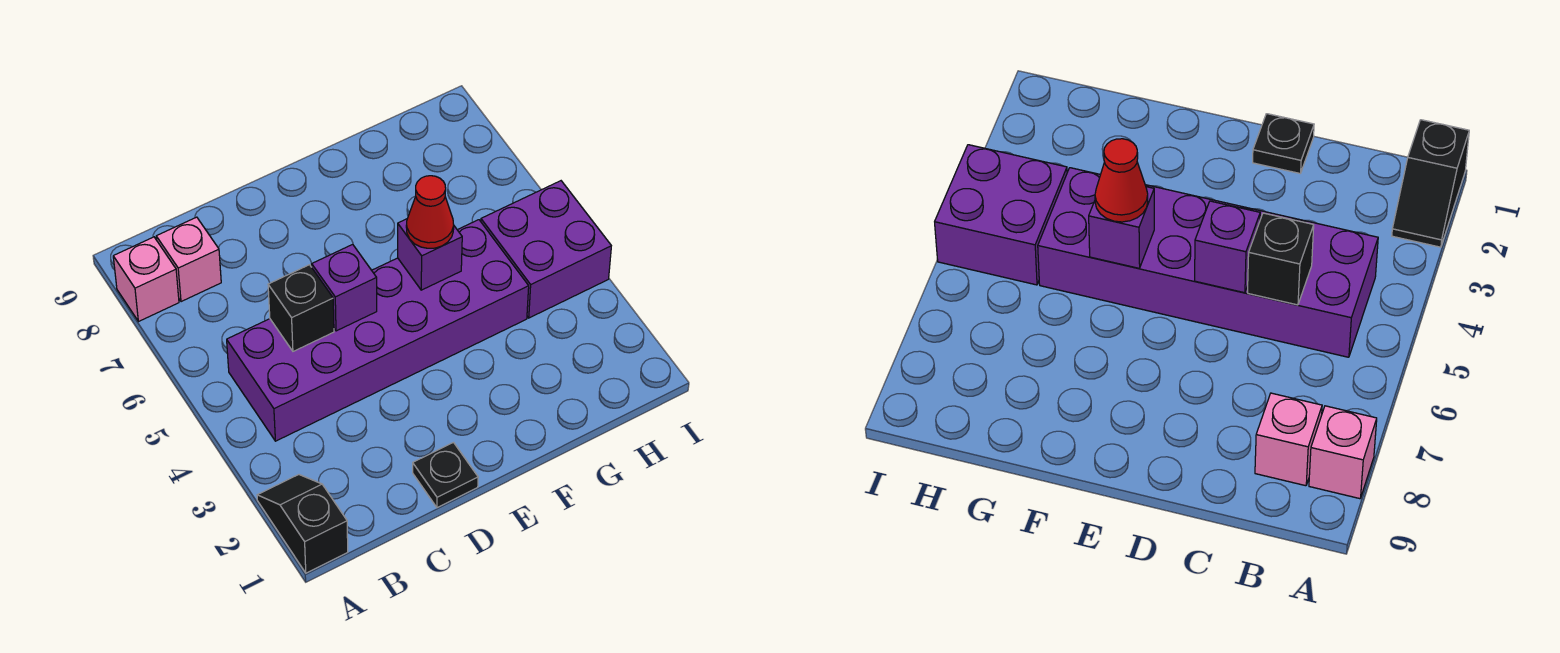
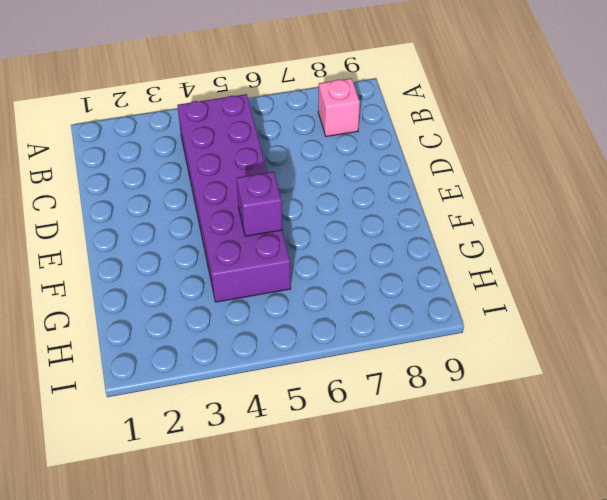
none -> black 1x2 slope [257,475,348,573]
none -> pink 1x1 brick [113,237,179,322]

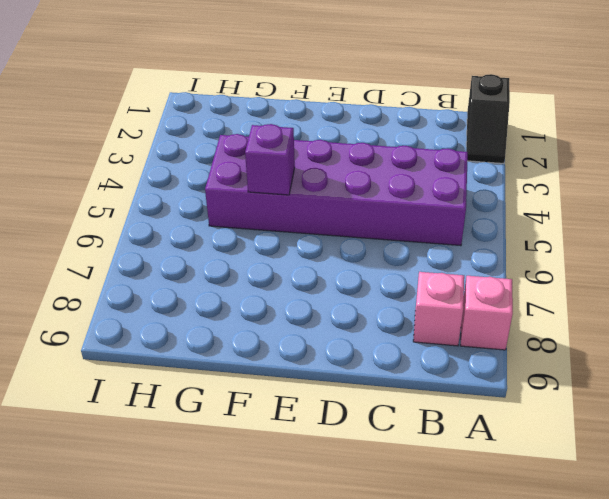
none -> black 1x1 plate [413,443,478,508]
none -> purple 2x2 brick [481,181,611,318]

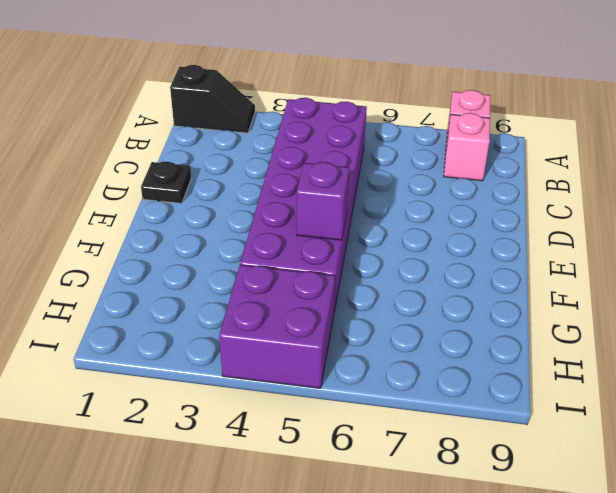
none -> black 1x1 brick [268,265,334,351]
none -> purple 1x1 brick [312,244,377,331]

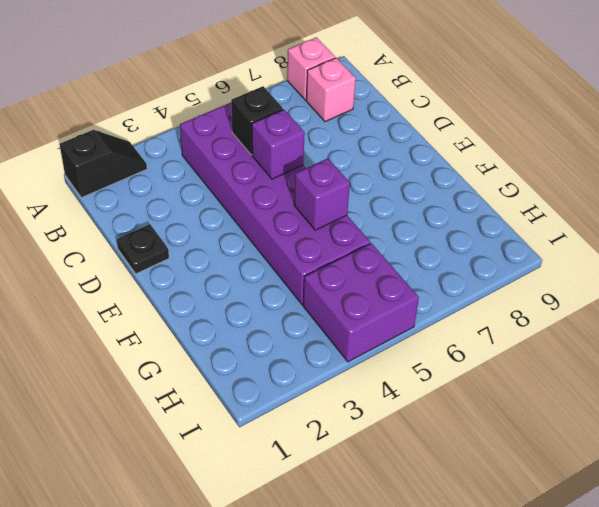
none -> red 1x1 cone [406,176,454,248]

